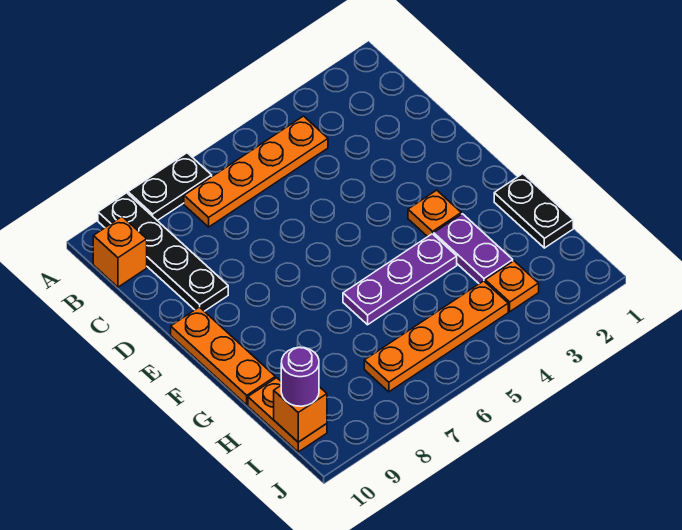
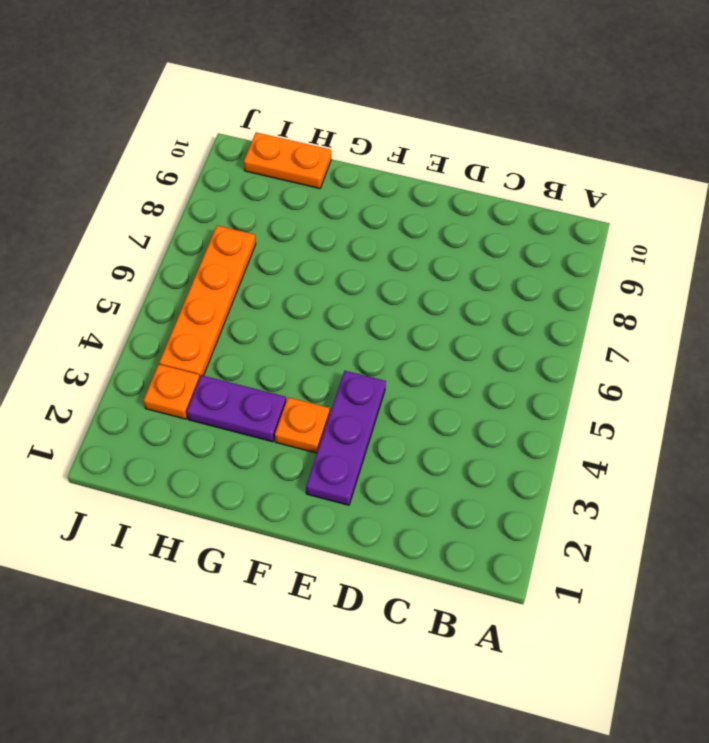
purple 1x3 plate [306,371,386,505] -> purple 1x3 plate moved to [343,234,457,325]
none -> black 1x2 plate [128,153,212,221]
none -> black 1x4 plate [98,193,228,311]
none -> orange 1x4 plate [184,116,328,227]

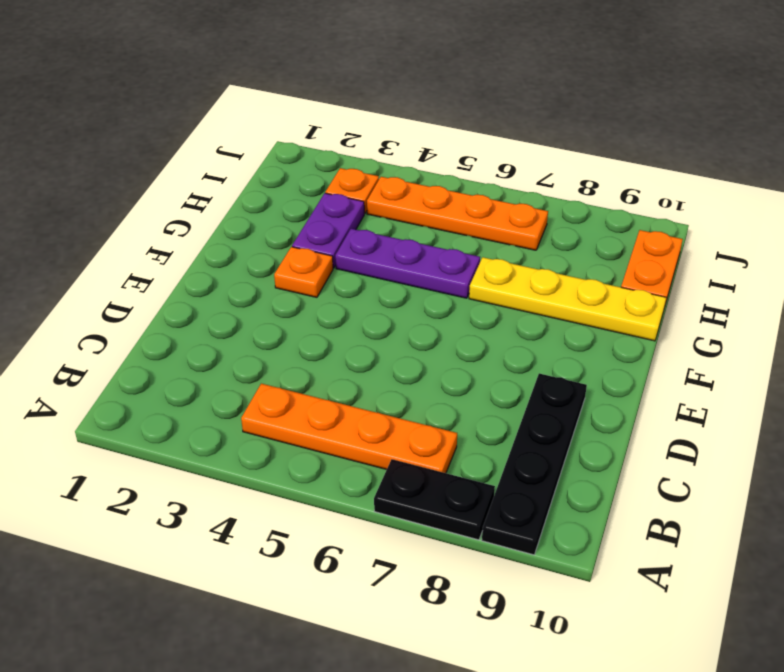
yellow 1x4 plate [469,257,666,341] -> orange 1x3 plate [171,307,275,405]
none -> orange 1x1 brick [93,217,147,287]
none -> black 1x2 plate [494,174,573,248]
none -> orange 1x1 brick [274,386,327,442]

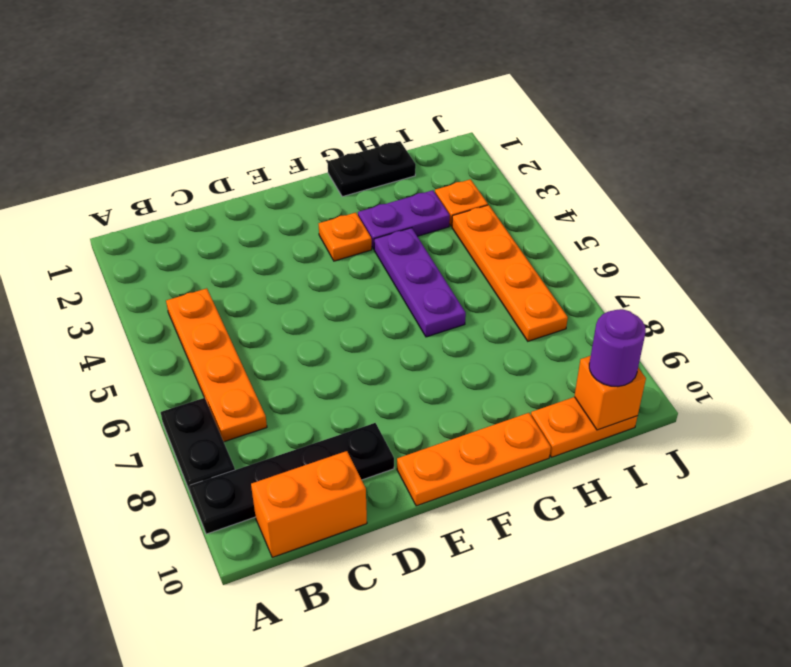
orange 1x2 brick [251,451,367,557] -> orange 1x1 brick [93,217,147,287]

